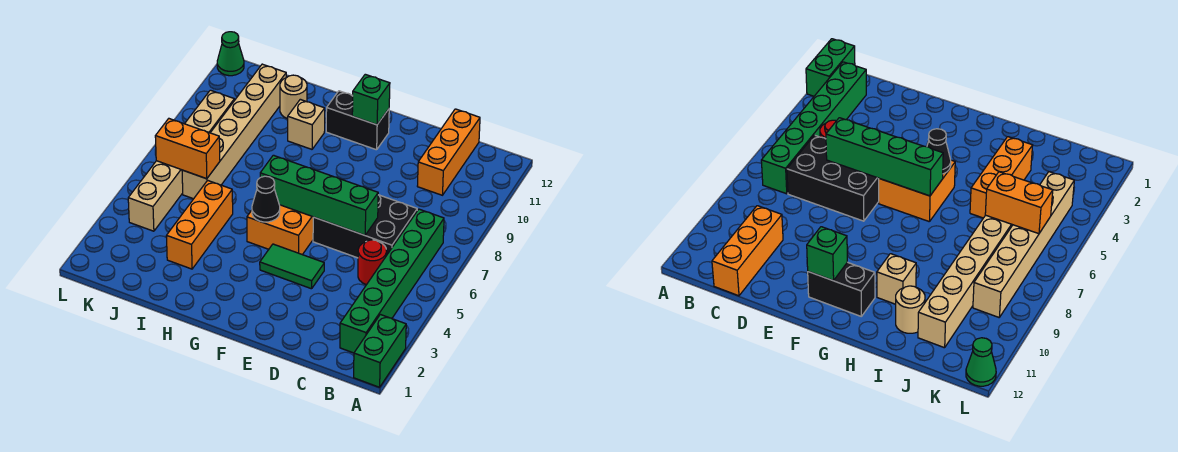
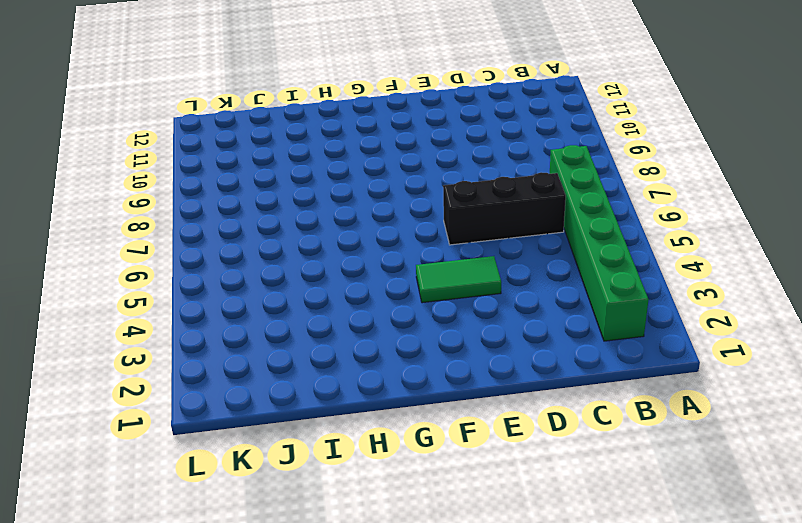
black 1x3 brick [443,172,566,245] -> black 2x3 brick [313,195,417,258]
none -> green 1x2 brick [354,314,406,387]
none -> red 1x1 round brick [358,240,387,285]
none -> orange 1x3 brick [417,109,480,195]

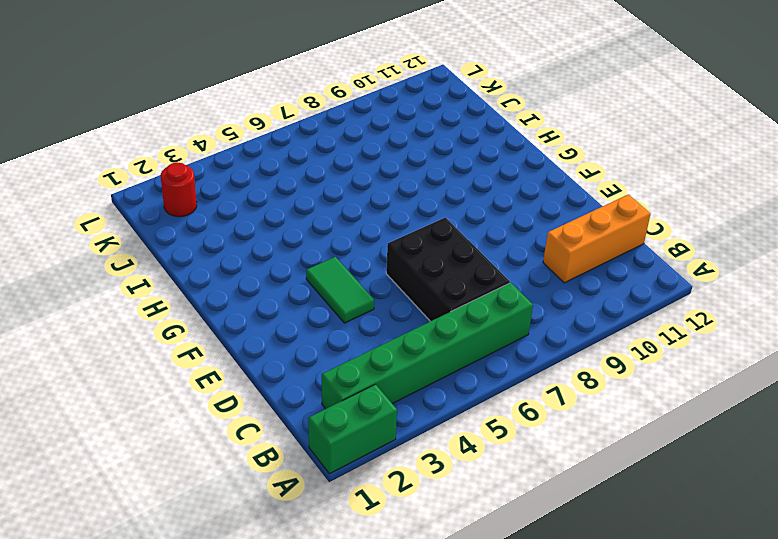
red 1x1 round brick [161,162,197,217] -> red 1x1 round brick moved to [358,240,387,285]
none -> orange 2x2 brick [247,205,313,255]
none -> black 1x2 brick [326,91,389,150]
none -> tan 1x1 brick [288,99,325,149]

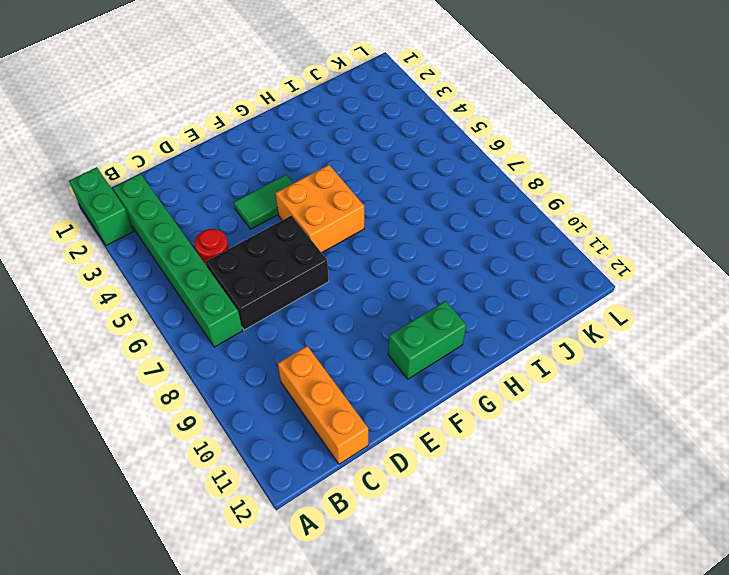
green 1x2 brick [388,301,466,379] -> black 1x2 brick [326,91,389,150]
none -> tan 1x1 brick [288,99,325,149]
none -> orange 1x3 brick [166,180,233,269]
none -> tan 1x1 round brick [280,75,307,119]

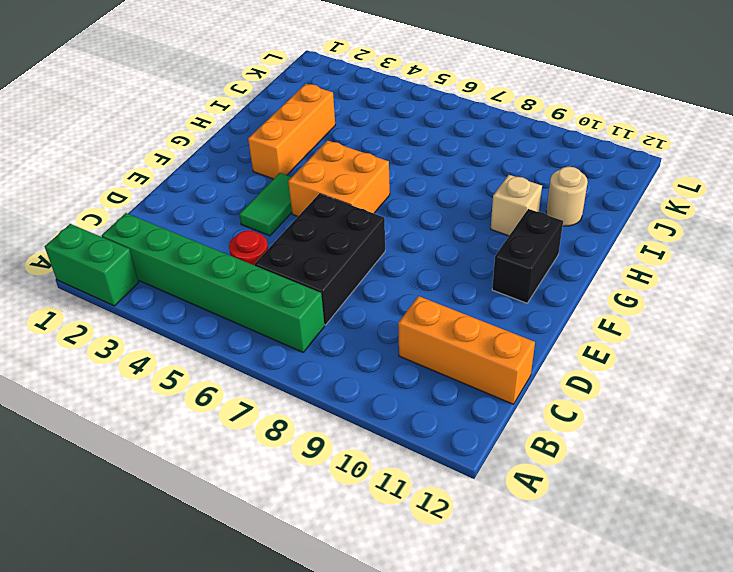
orange 1x3 brick [248,84,335,179] -> orange 1x3 brick turned to [166,180,233,269]
none -> tan 1x6 brick [182,64,286,199]
none -> tan 1x6 brick [128,90,234,231]
none -> green 1x1 cone [217,32,244,76]

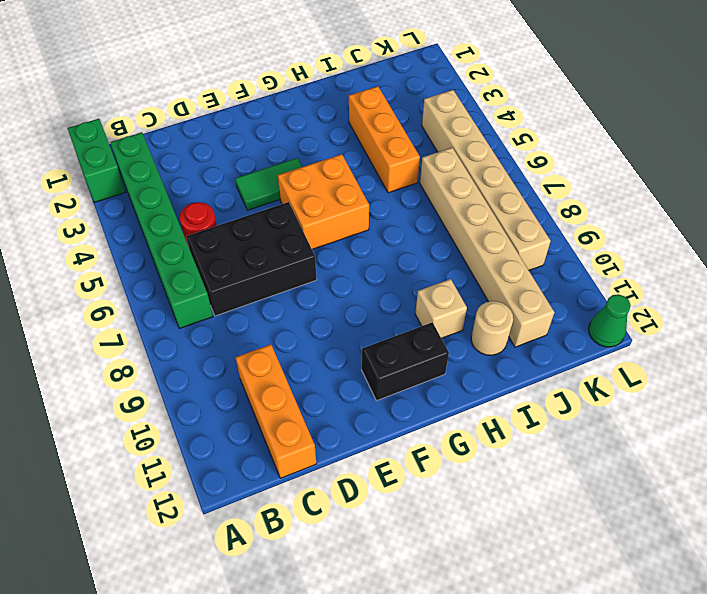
none -> green 1x4 brick [260,155,378,235]
none -> green 1x1 brick [352,74,390,125]
none -> black 1x1 cone [252,176,280,222]

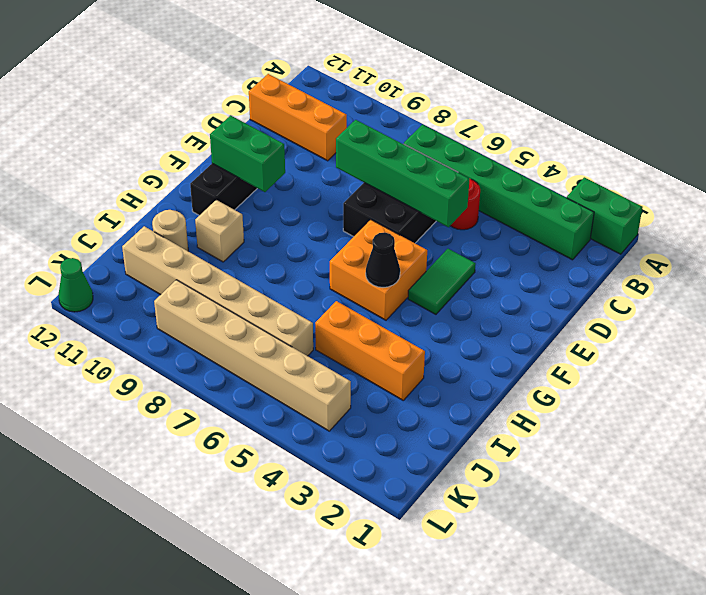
green 1x4 brick [336,120,470,227] -> green 1x4 brick turned to [260,155,378,235]
green 1x2 brick [210,115,285,192] -> green 1x1 brick [352,74,390,125]
none -> orange 1x2 brick [155,119,220,179]

